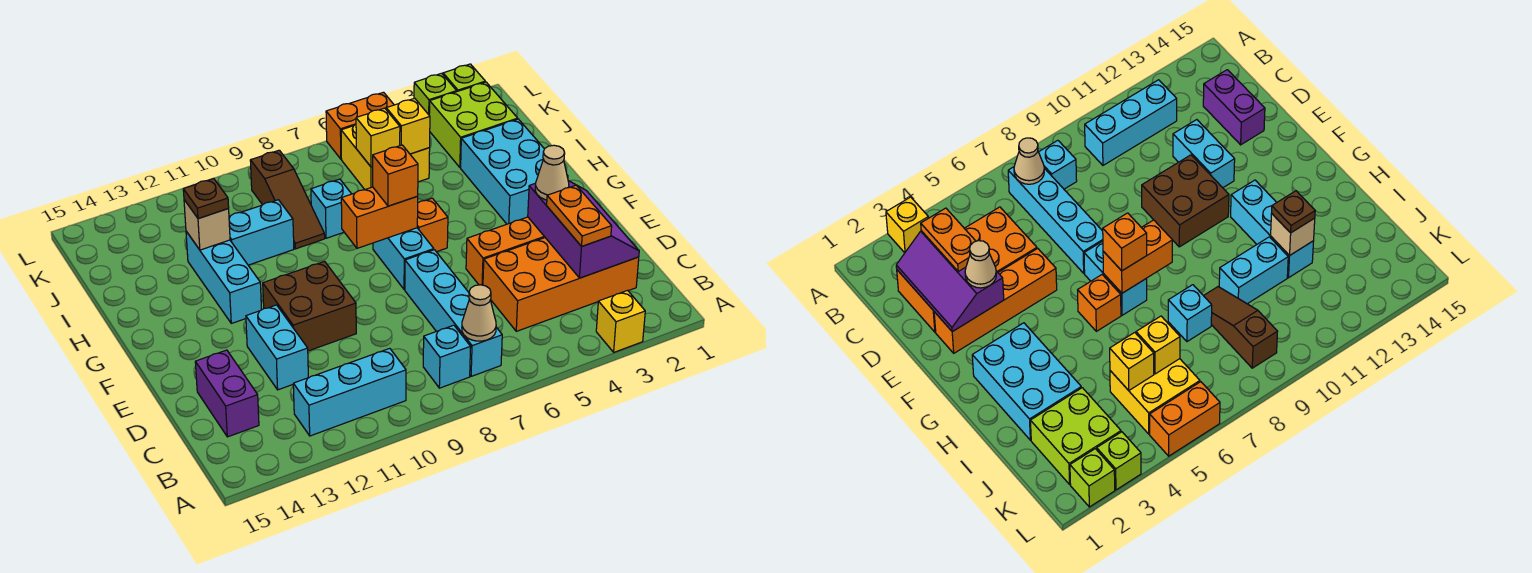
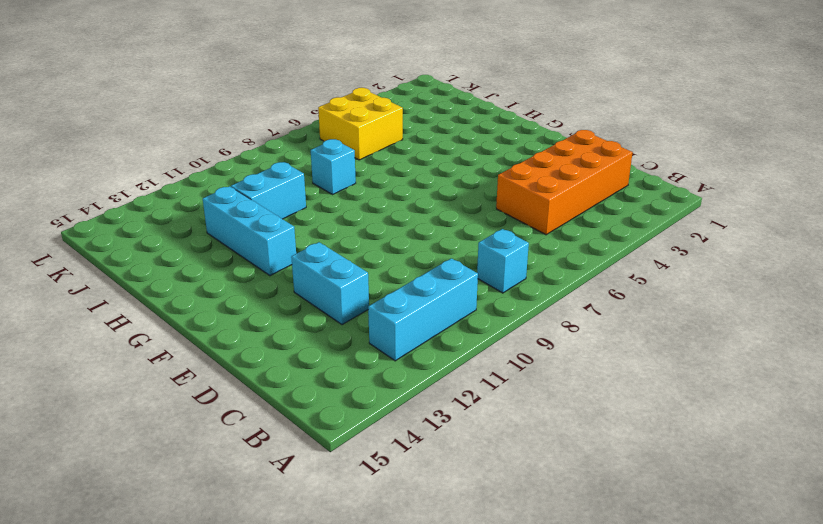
none -> yellow 1x1 brick [596,291,645,352]
none -> cyan 1x4 brick [405,250,502,376]
none -> purple 1x2 brick [195,350,259,437]
none -> orange 1x4 brick [466,217,545,285]

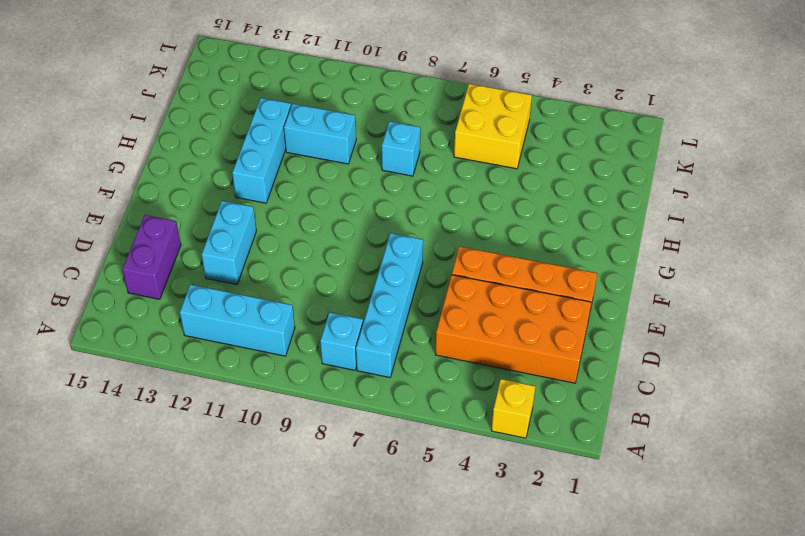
none -> brown 2x2 brick [263,261,356,351]
none -> cyan 1x2 brick [373,228,434,290]
none -> cyan 2x3 brick [461,119,568,224]
none -> orange 1x1 brick [417,198,448,252]

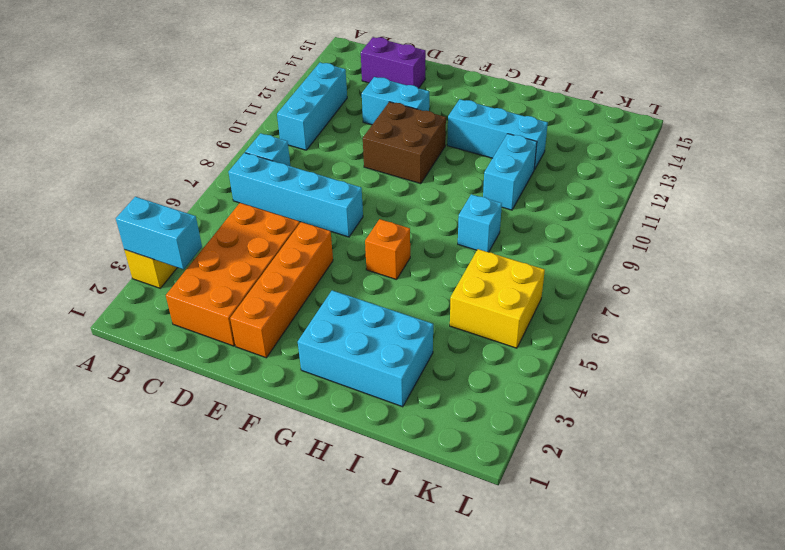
cyan 1x2 brick [116,197,202,270] -> cyan 1x2 brick moved to [373,228,434,290]
none -> brown 1x3 slope [250,150,325,249]
none -> lime 2x2 brick [429,82,518,168]
none -> lime 1x1 brick [443,64,485,91]
none -> lime 1x1 brick [414,73,457,115]

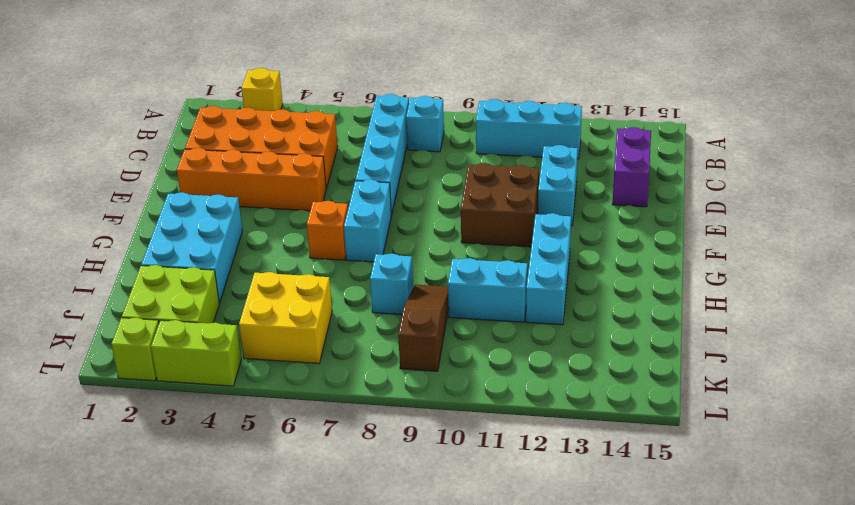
lime 1x2 brick [151,320,241,386] -> lime 1x1 brick [414,73,457,115]
none -> orange 1x2 brick [326,92,394,159]
none -> tan 1x1 cone [462,285,496,341]
none -> purple 2x3 slope [528,181,639,278]
none -> orange 1x2 brick [341,187,418,248]

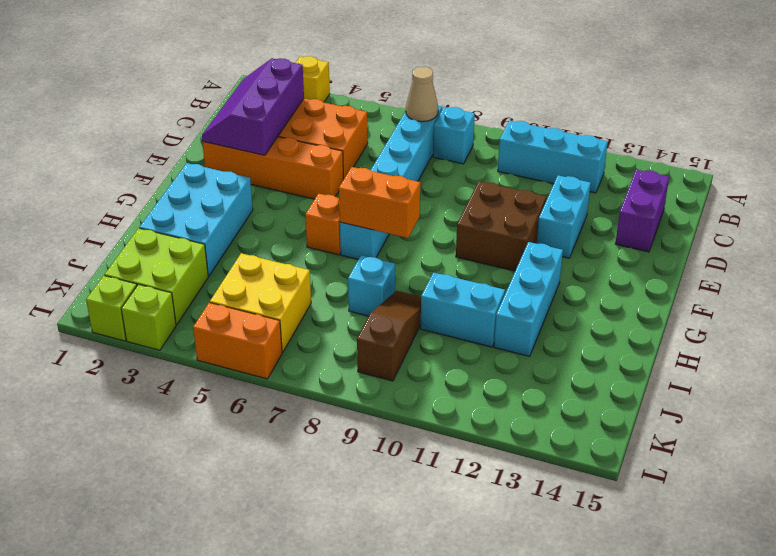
none -> tan 1x1 brick [184,200,230,250]
none -> yellow 1x1 brick [386,98,430,154]
none -> yellow 1x1 brick [356,108,400,167]
none -> orange 1x2 plate [547,185,612,246]

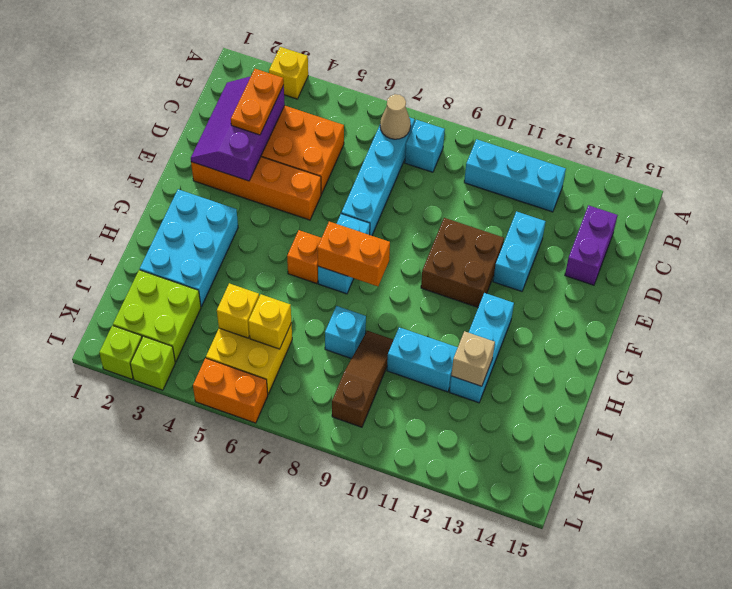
none -> tan 1x1 cone [535,145,569,200]
none -> orange 1x1 brick [373,145,418,206]
none -> brown 1x1 plate [183,178,229,219]

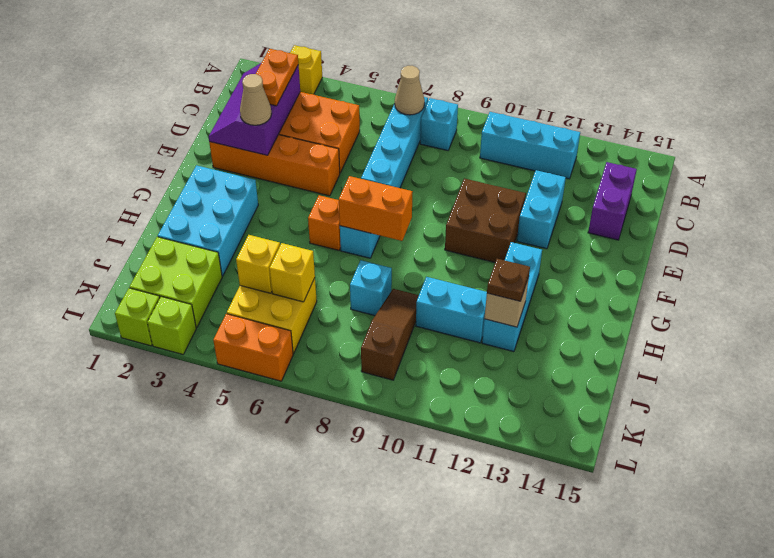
none -> orange 1x1 brick [373,145,418,206]

